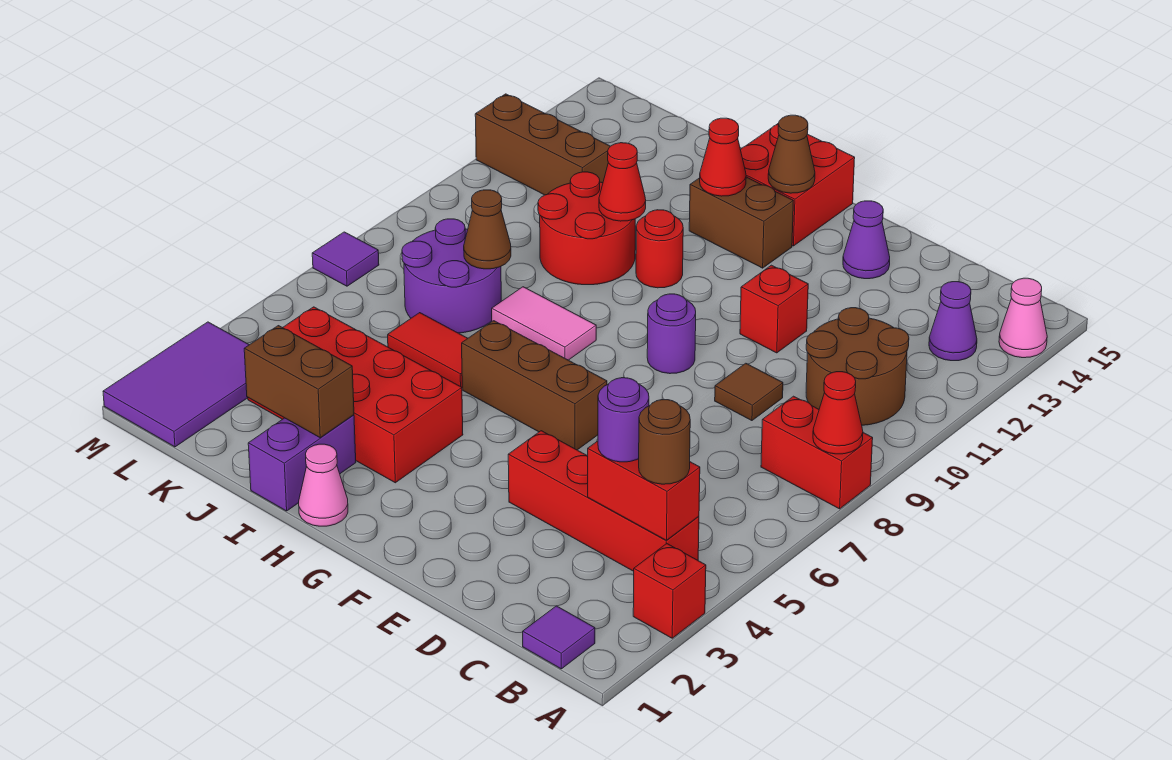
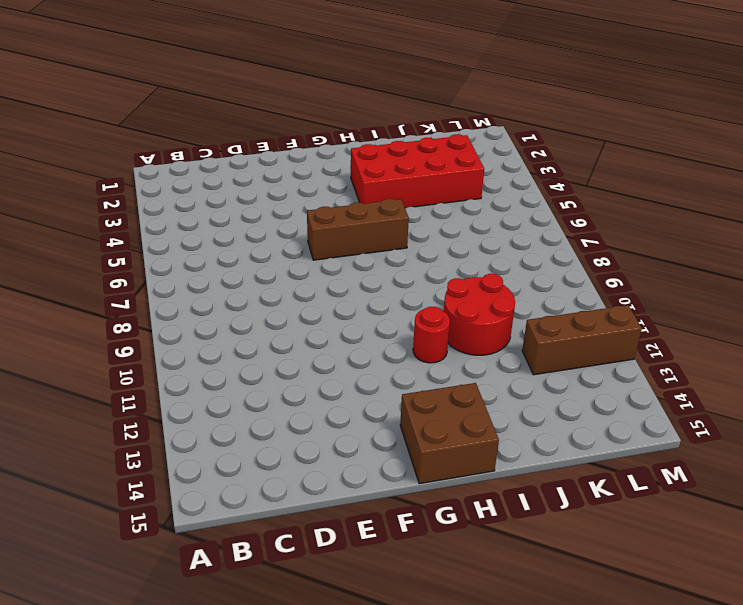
brown 2x2 brick [400,383,499,484] -> red 2x2 brick [740,123,855,246]
none -> red 1x1 brick [633,544,706,638]
none -> red 1x2 brick [761,396,873,509]
none -> pink 1x1 cone [999,278,1047,358]
none -> purple 1x1 tile [523,606,595,669]

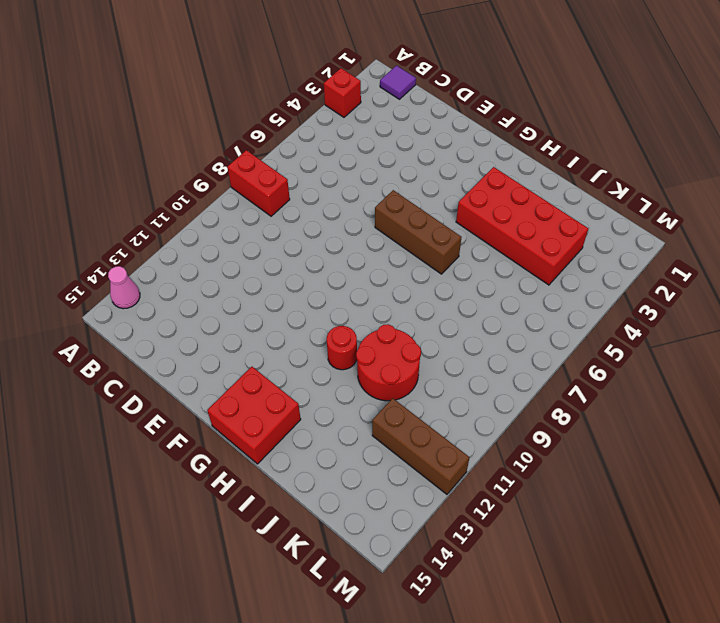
none -> red 1x4 brick [508,431,699,571]
none -> brown 2x2 round brick [806,308,909,425]
none -> purple 1x1 cone [929,282,977,361]
none -> brown 1x1 tile [715,363,783,421]

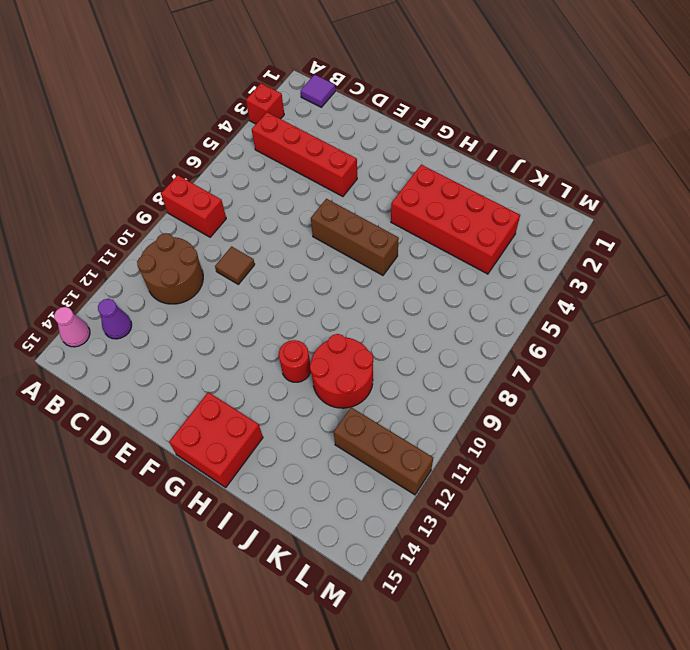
none -> red 1x1 brick [740,265,808,353]
none -> purple 1x1 cone [843,201,890,279]
none -> purple 1x1 round brick [647,294,696,374]
none -> brown 1x2 brick [689,177,793,268]

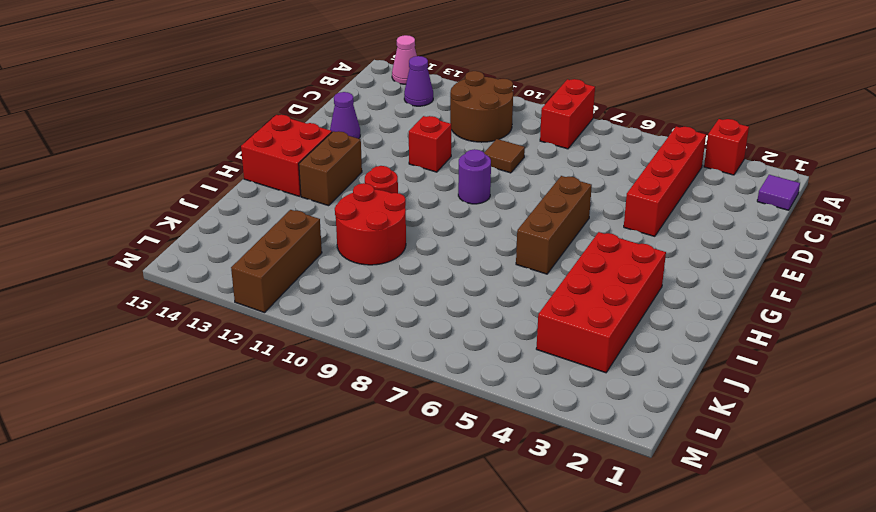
none -> pink 1x1 cone [299,444,348,526]
none -> pink 1x2 tile [492,287,596,360]
none -> purple 1x2 brick [248,415,356,511]
none -> red 1x2 tile [388,313,468,387]

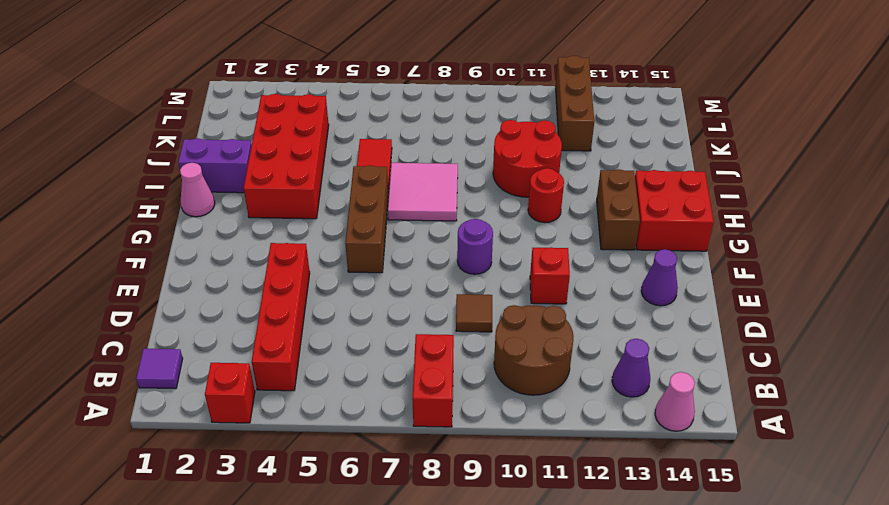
pink 2x2 tile [388,163,458,221] -> pink 1x2 tile [492,287,596,360]
none -> purple 2x2 round brick [402,219,501,333]
none -> purple 2x3 tile [103,322,249,447]
none -> purple 1x1 tile [312,232,379,286]
none -> red 1x1 cone [813,372,863,454]

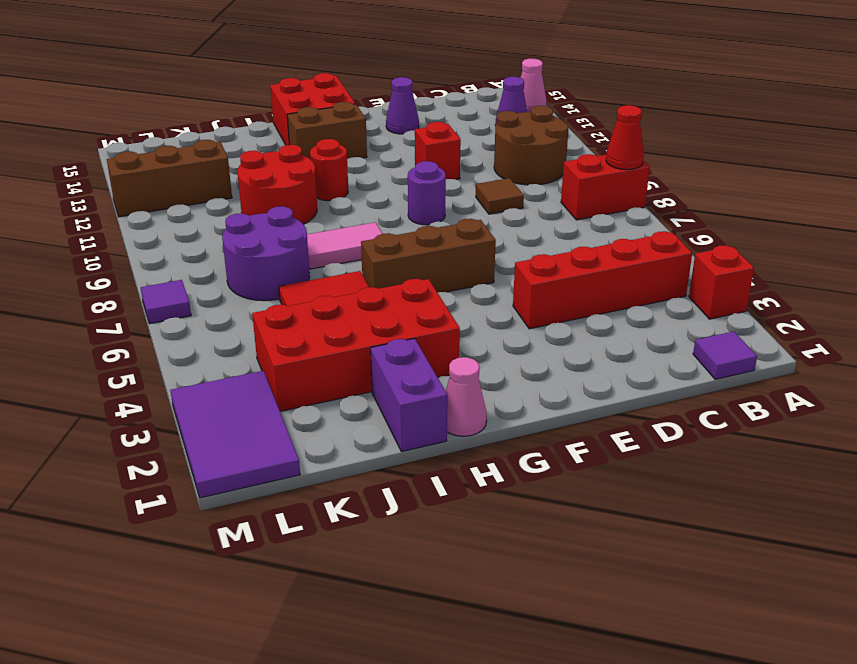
none -> red 1x2 brick [588,441,700,540]
none -> brown 1x1 cone [768,115,815,193]
none -> red 1x1 cone [700,118,746,196]
none -> brown 1x2 brick [244,326,354,438]

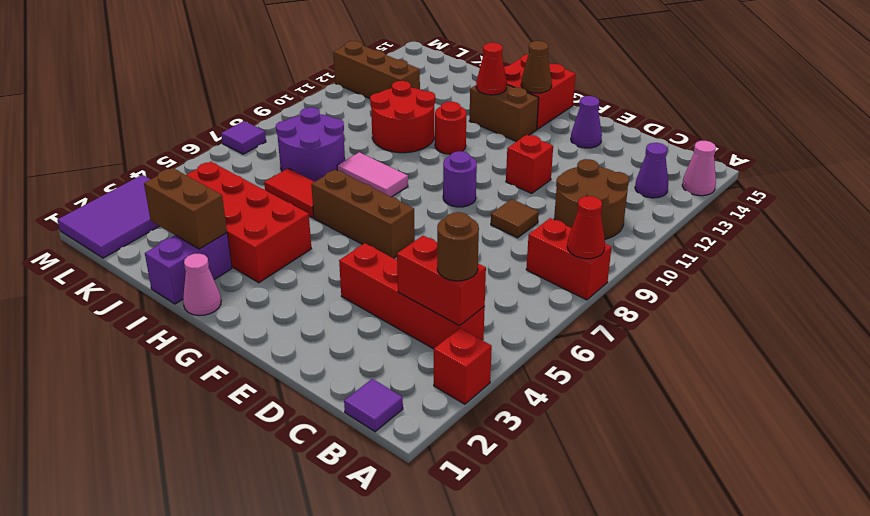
none -> red 1x1 cone [599,143,646,221]
none -> brown 1x1 cone [464,190,511,269]
none -> purple 1x1 round brick [598,378,649,462]

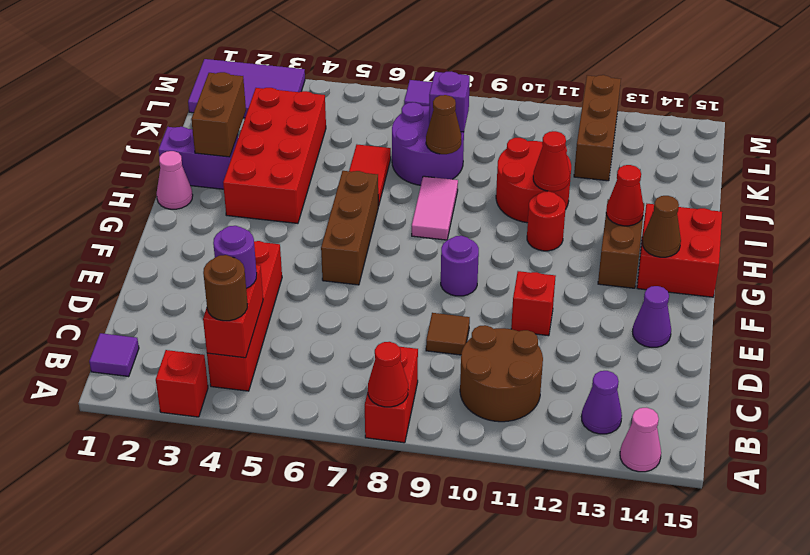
purple 1x1 brick [429,71,470,132] -> none

